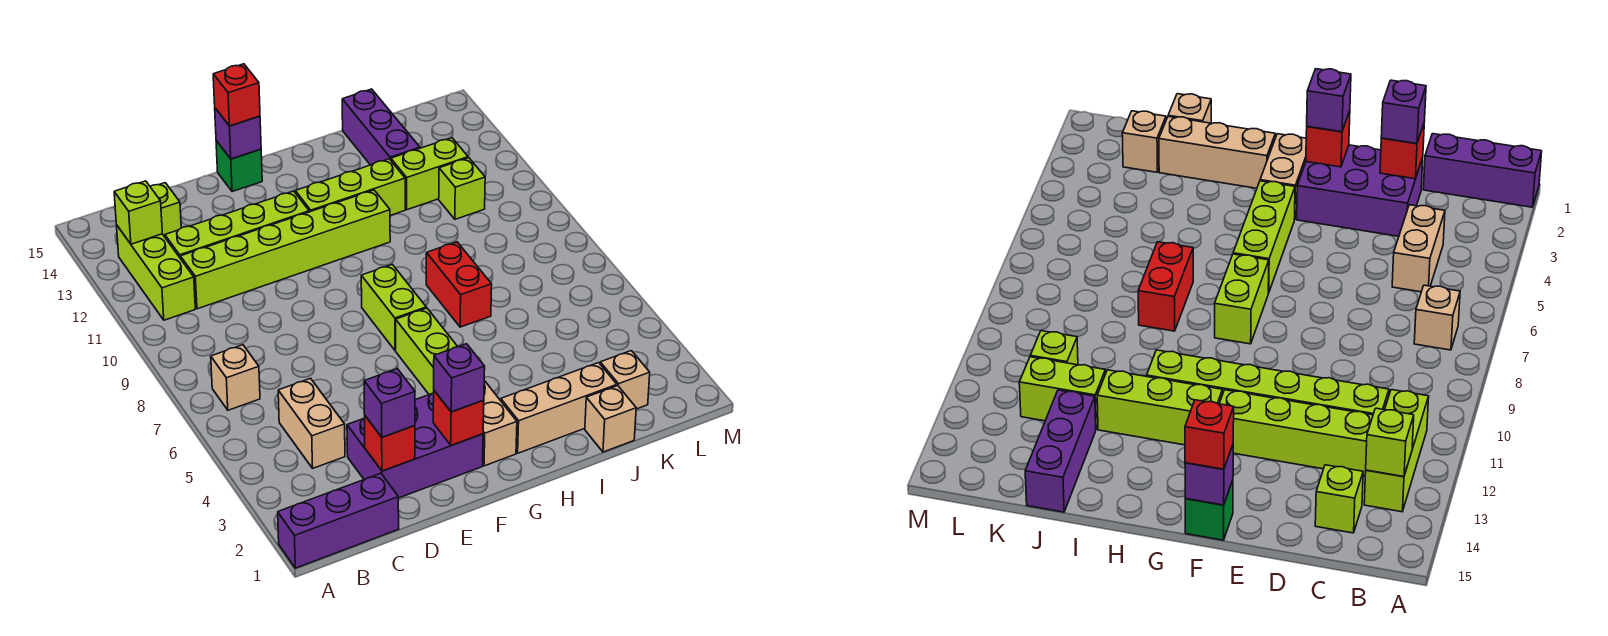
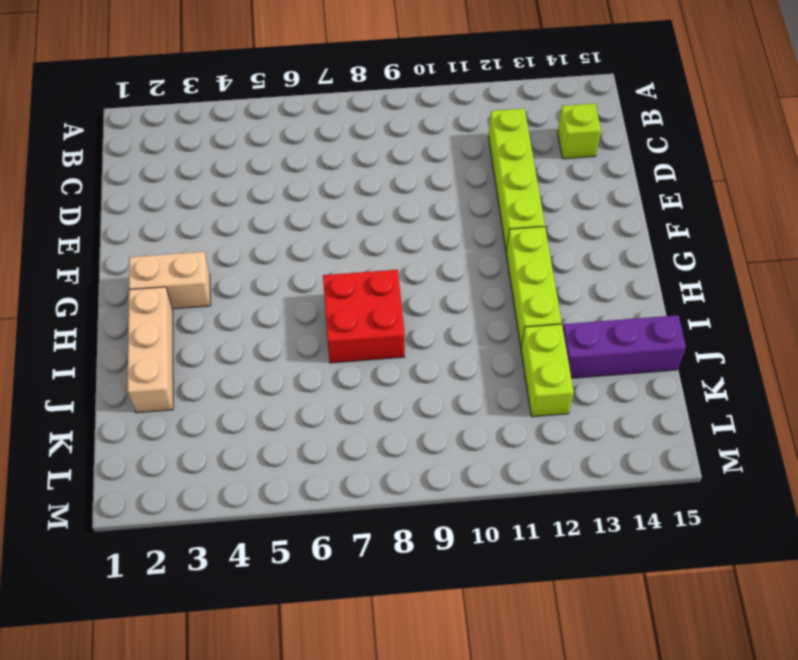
red 2x2 brick [323,270,405,363] -> red 1x2 brick [426,242,492,327]
none -> purple 1x3 brick [278,474,399,568]
none -> tan 1x1 brick [211,345,260,410]
none -> lime 1x3 brick [117,226,195,320]

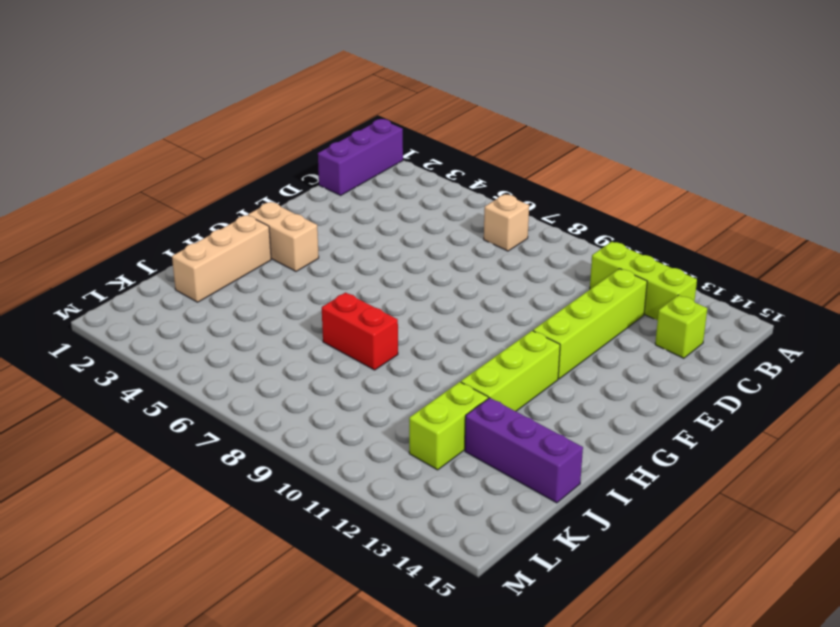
none -> tan 1x2 brick [278,378,345,468]
none -> lime 1x6 brick [180,190,390,309]
none -> purple 2x3 brick [347,393,483,498]

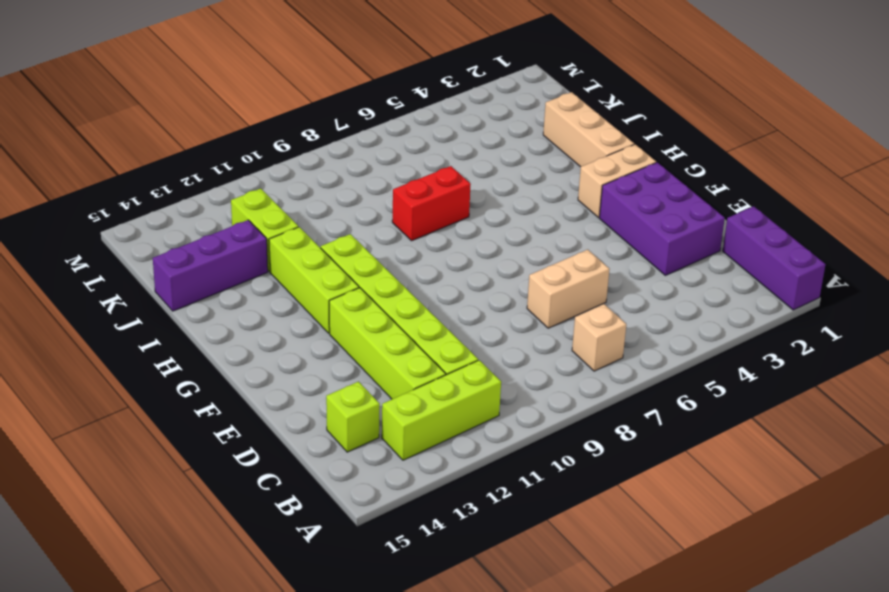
tan 1x2 brick [527,250,609,328] -> tan 1x2 brick moved to [278,378,345,468]
none -> green 1x1 brick [216,141,262,192]
none -> lime 1x3 brick [396,308,458,395]
none -> lime 1x2 brick [361,264,426,350]

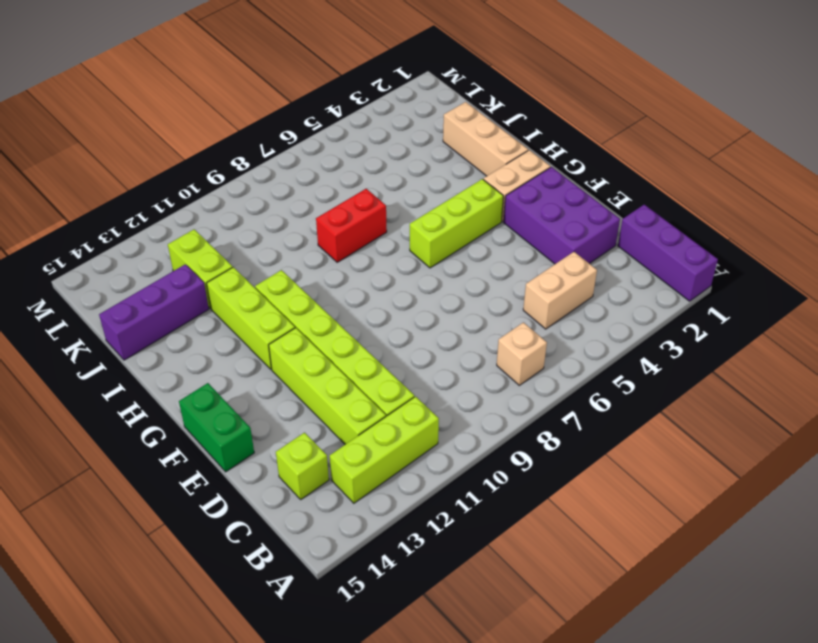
green 1x2 brick [179,383,254,472] -> green 1x1 brick [216,141,262,192]
none -> lime 1x2 brick [361,264,426,350]
none -> tan 1x1 brick [585,386,636,452]
none -> tan 1x1 brick [600,351,650,409]

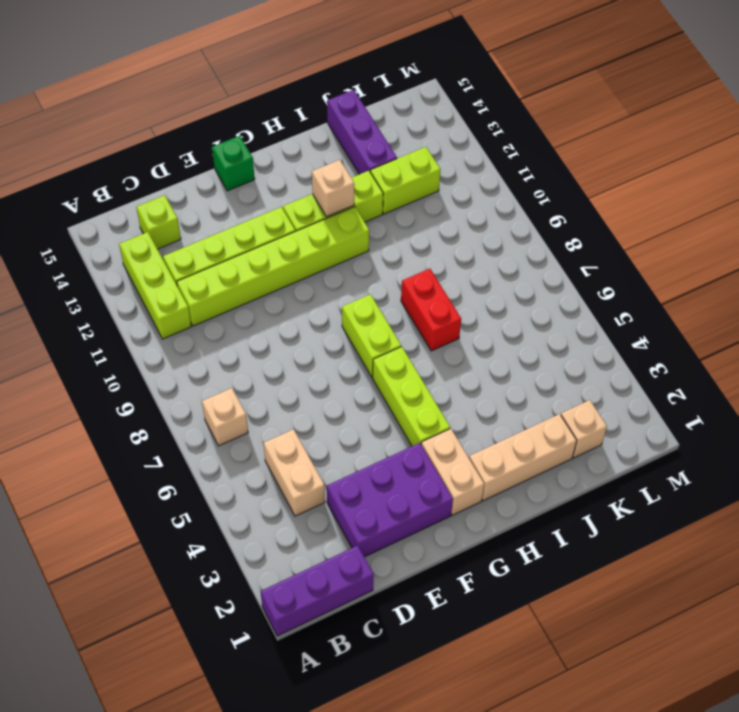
tan 1x1 brick [312,160,354,217] -> tan 1x1 brick moved to [585,386,636,452]
none -> lime 1x1 brick [439,158,485,219]
none -> lime 1x1 brick [114,181,162,244]
none -> red 1x1 brick [365,416,415,471]

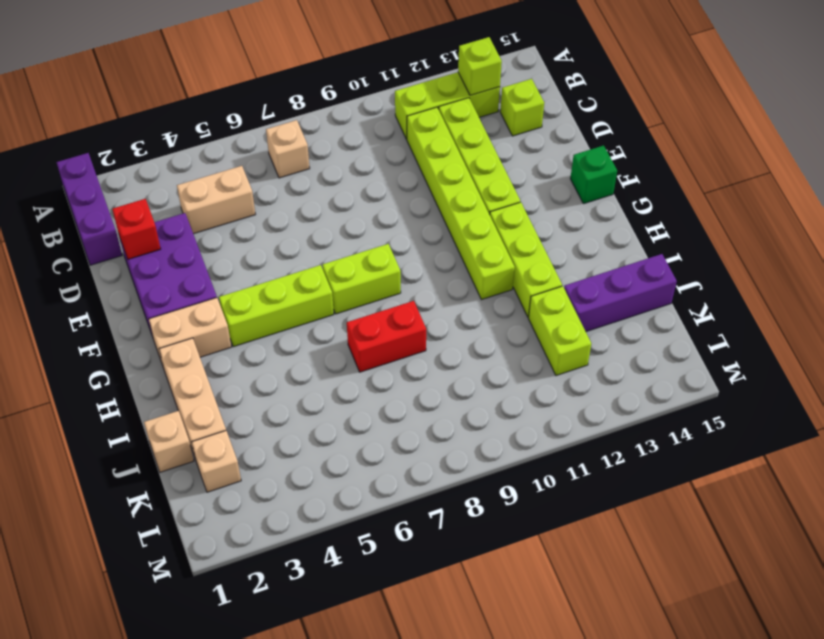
none -> lime 1x1 brick [439,158,485,219]
none -> red 1x1 brick [433,391,484,445]
none -> purple 1x1 brick [215,108,261,159]

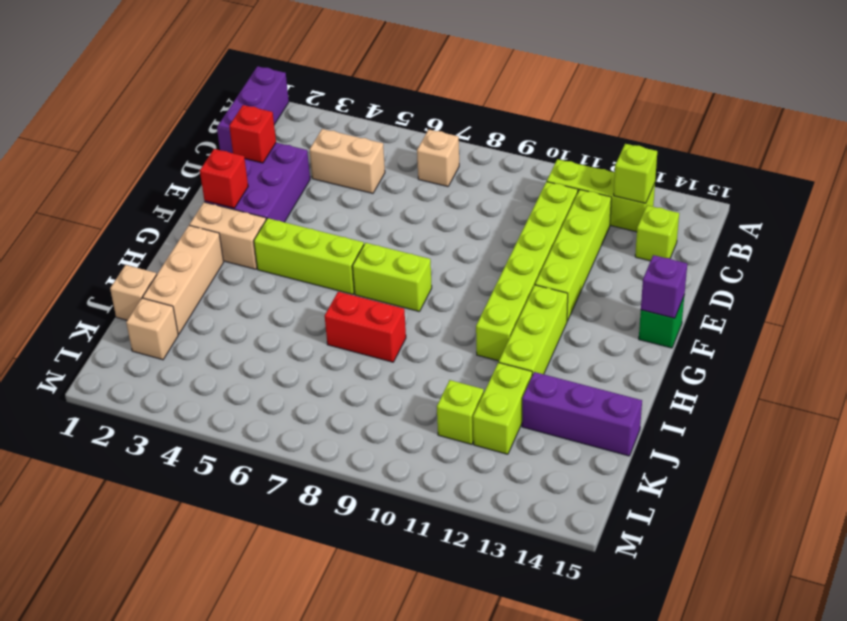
none -> purple 1x1 brick [364,369,415,437]
none -> purple 1x1 brick [434,344,485,412]
none -> red 1x1 brick [213,64,260,126]

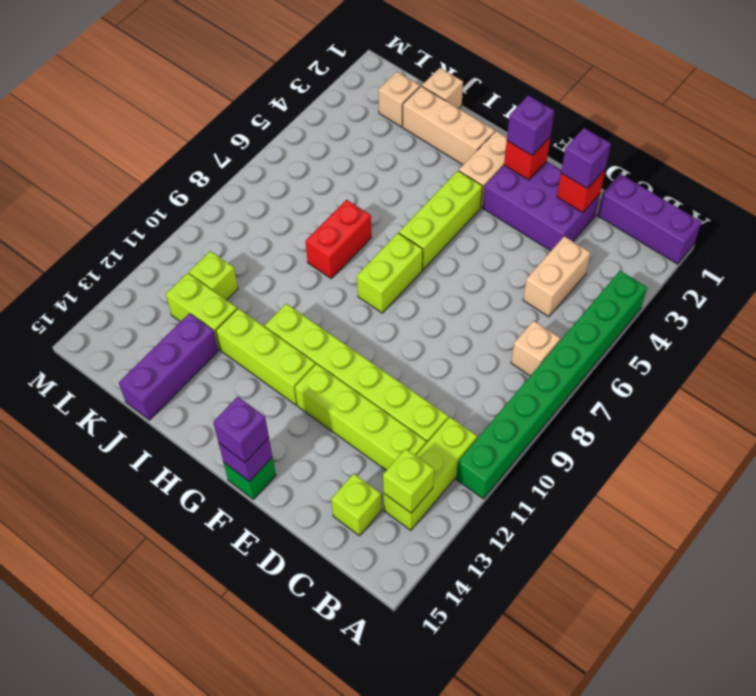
green 1x8 brick [456,271,647,499] -> none
purple 1x1 brick [213,397,269,462] -> red 1x1 brick [213,64,260,126]

